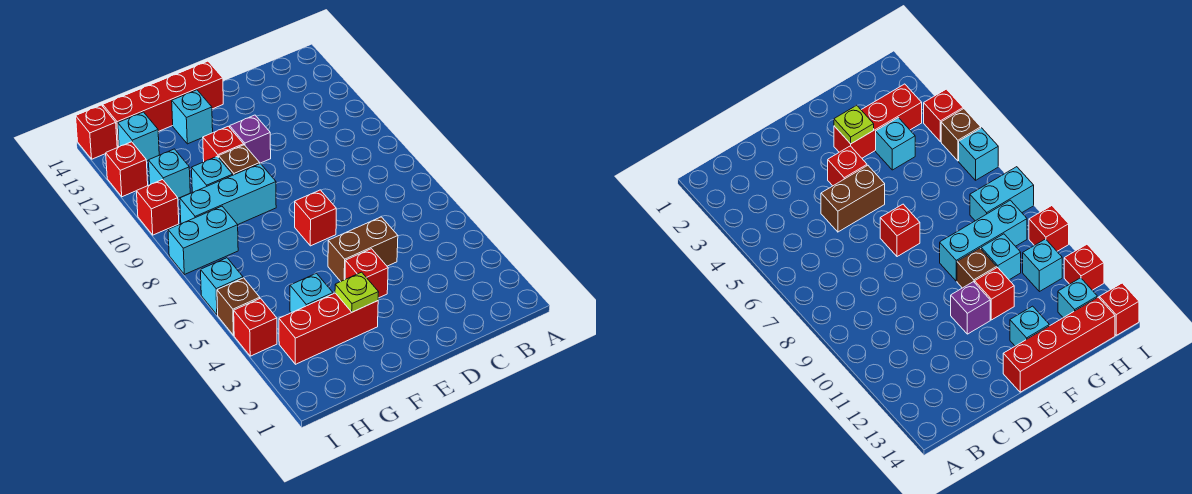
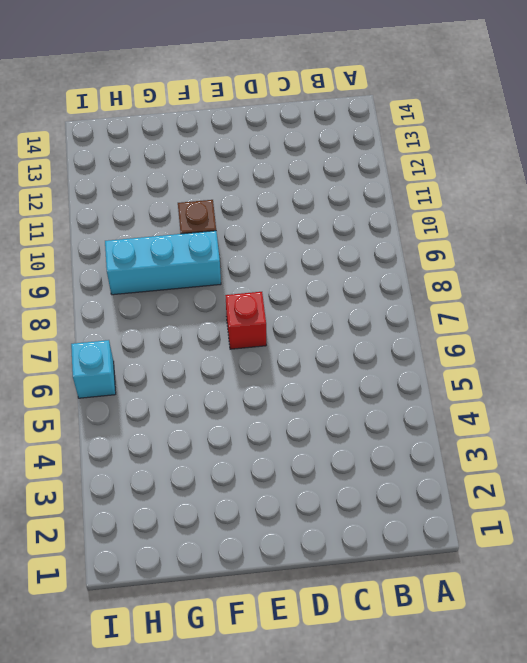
none -> brown 1x2 brick [328,217,398,281]
none -> red 1x1 brick [345,249,388,298]
none -> purple 1x1 brick [230,115,271,163]

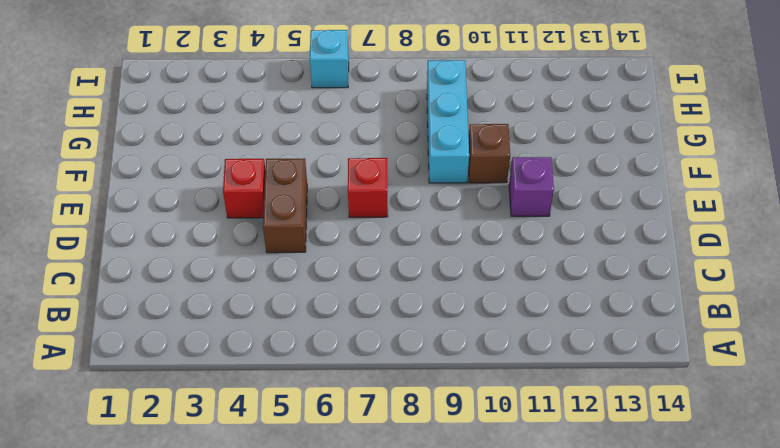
none -> red 1x4 brick [103,61,223,147]
none -> red 1x3 brick [279,293,378,364]
none -> red 1x1 brick [203,126,244,162]

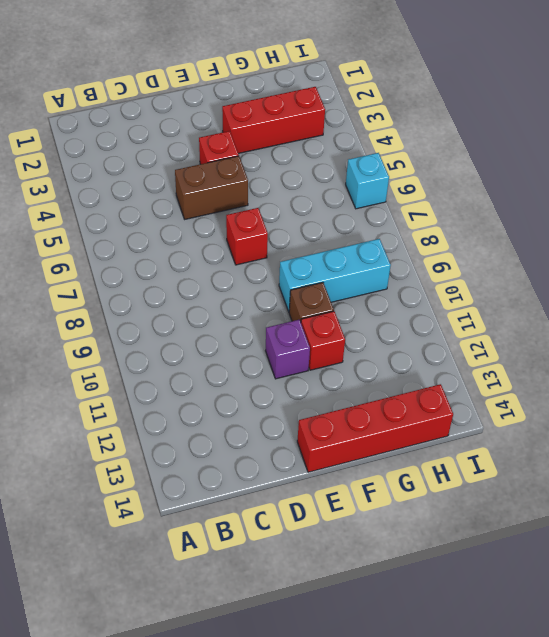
none -> cyan 1x1 brick [172,90,213,144]
none -> cyan 1x1 brick [290,273,333,313]
none -> cyan 1x1 brick [192,156,233,192]

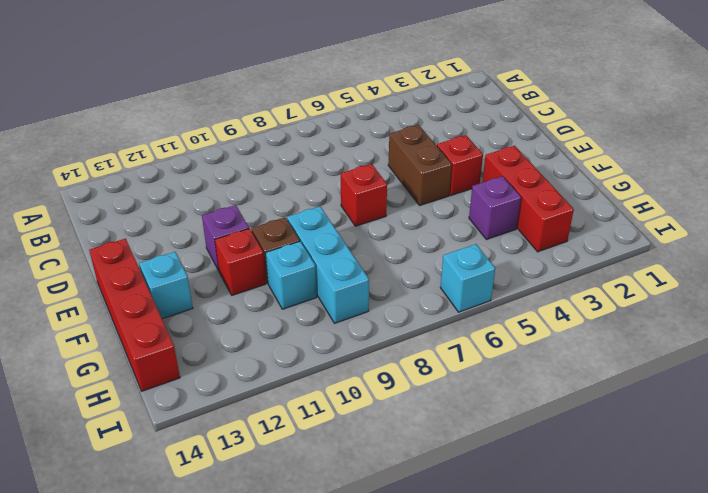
purple 1x1 brick [469,176,521,240] -> cyan 1x1 brick [290,273,333,313]
none -> cyan 1x2 brick [168,206,238,275]
none -> cyan 1x1 brick [148,149,190,198]
none -> cyan 1x1 brick [118,112,159,161]

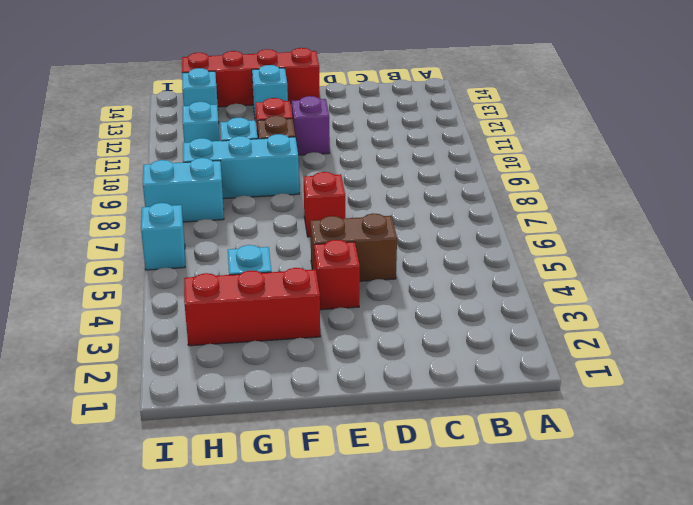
none -> red 1x1 brick [234,298,277,356]
none -> brown 1x1 brick [217,278,260,335]
none -> red 1x1 brick [137,180,179,235]

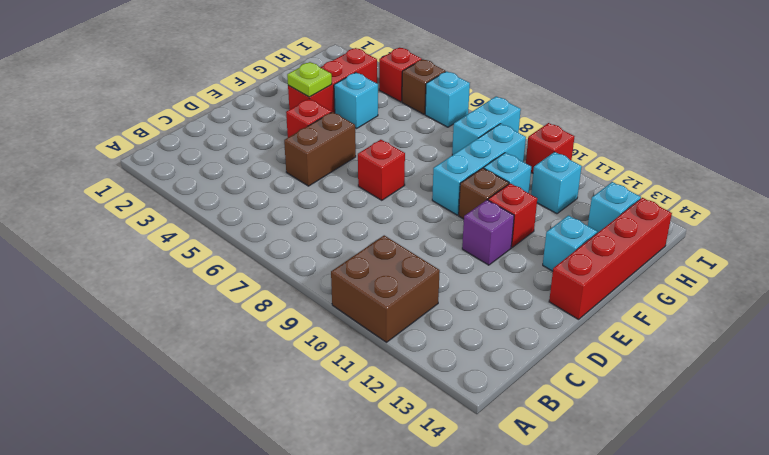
brown 2x2 brick [331,235,440,342] -> none
none -> red 1x1 brick [106,142,148,197]
none -> red 1x1 brick [76,105,117,159]

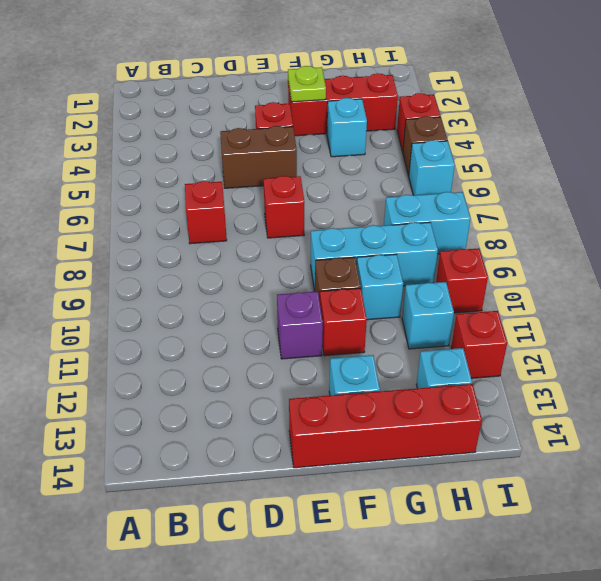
red 1x1 brick [185,181,227,244] -> red 1x1 brick moved to [76,105,117,159]

